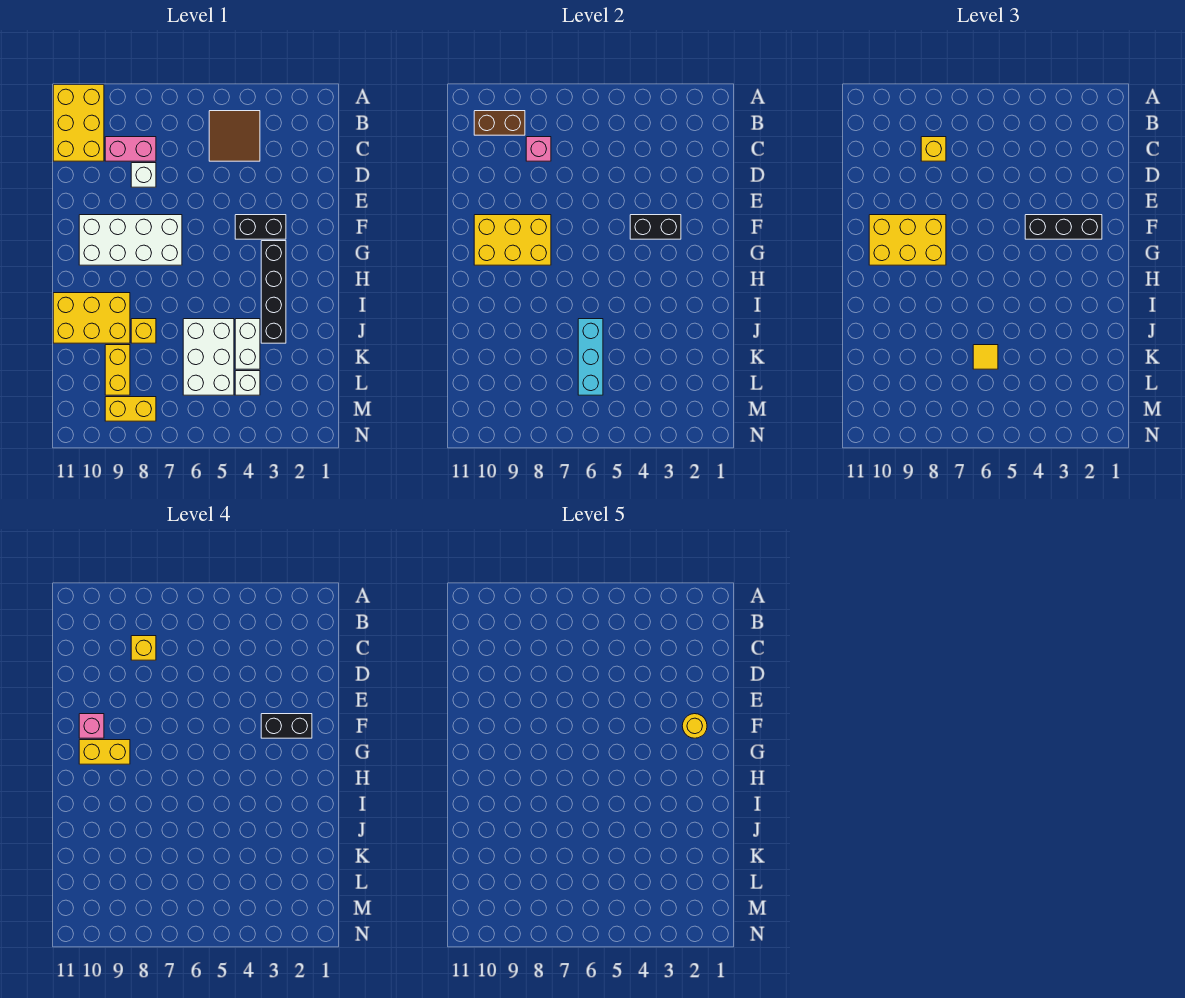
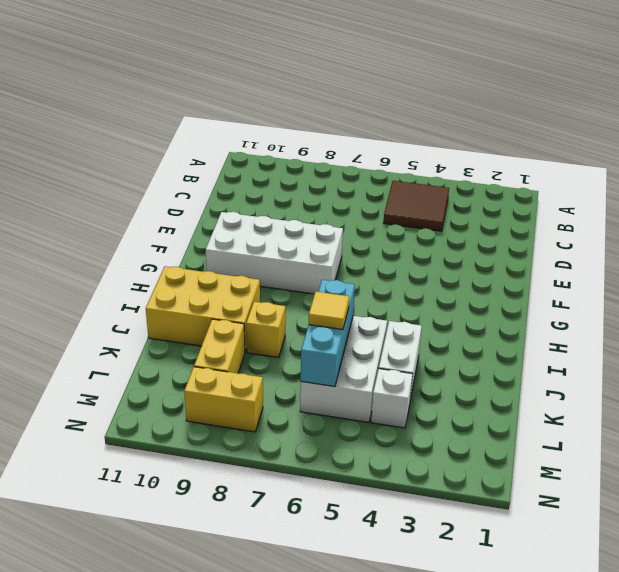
none -> yellow 2x3 brick [53,85,104,161]
none -> pink 1x2 brick [105,137,156,161]
none -> white 1x1 brick [131,163,156,187]

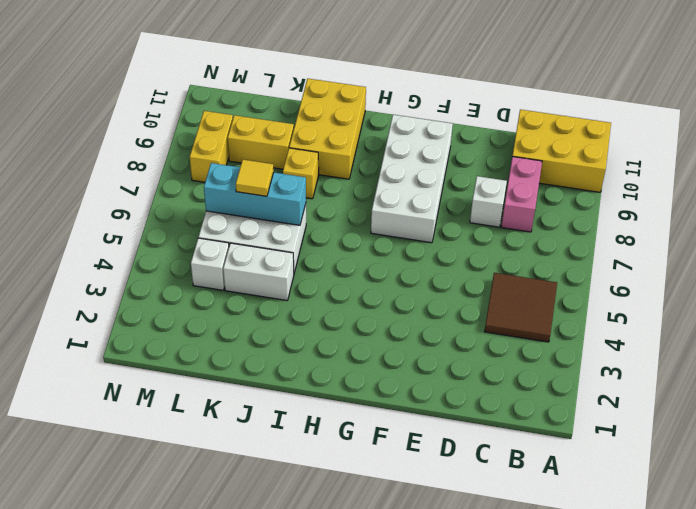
none -> black 1x2 brick [235,215,286,239]
none -> black 1x4 brick [261,241,286,343]
none -> brown 1x2 brick [474,111,525,135]

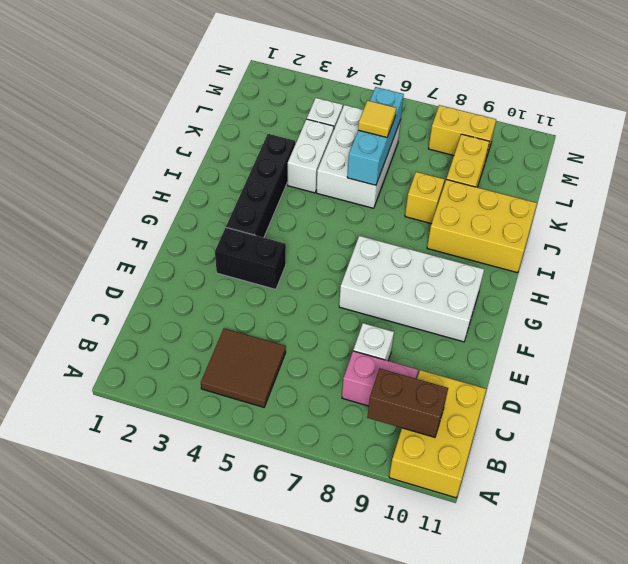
none -> pink 1x1 brick [526,137,551,161]
none -> black 1x2 brick [630,215,681,239]
none -> yellow 2x3 brick [474,215,551,265]

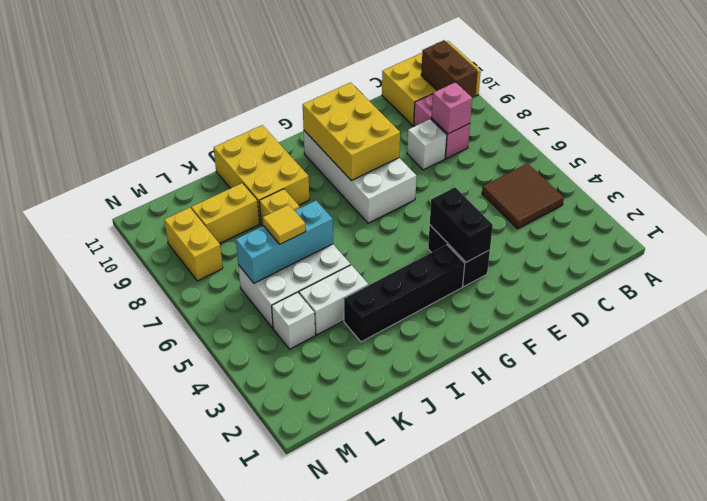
none -> yellow 1x1 brick [921,137,946,161]
none -> black 1x3 brick [1025,215,1102,239]
none -> yellow 2x3 brick [869,215,946,265]

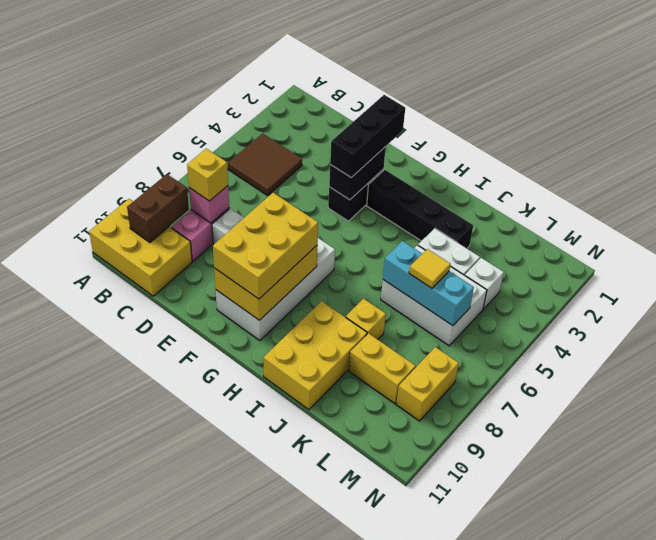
none -> yellow 1x1 brick [131,636,156,660]
none -> black 1x2 brick [261,714,312,738]
none -> pink 1x1 brick [79,714,104,738]

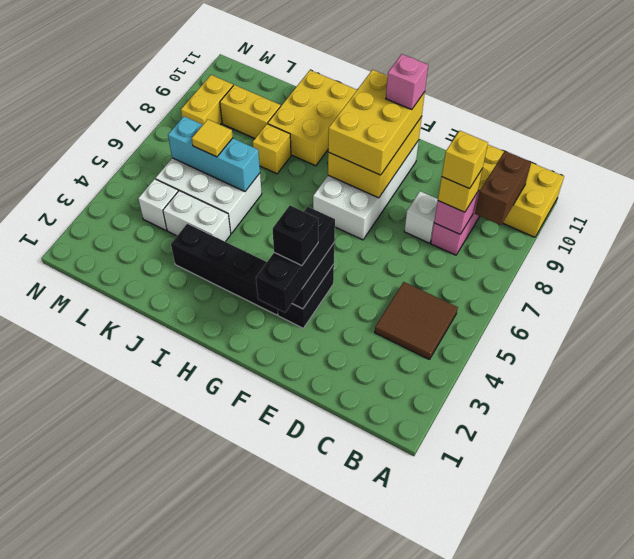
black 1x1 brick [273,205,318,266] -> black 1x2 brick [261,714,312,738]
none -> yellow 1x2 brick [79,740,130,764]
none -> yellow 1x1 round brick [682,714,707,738]

